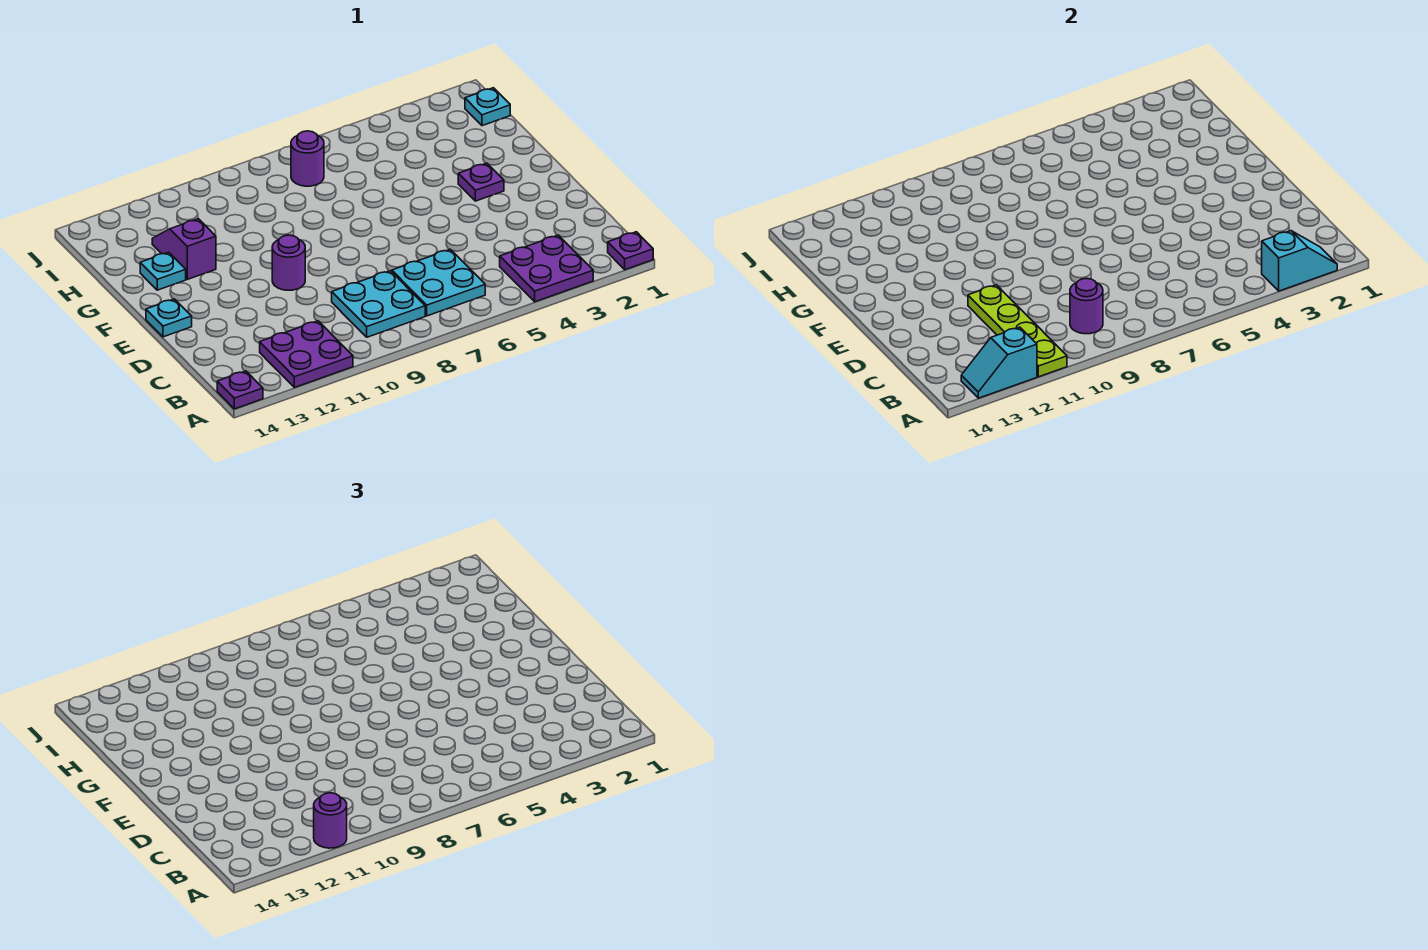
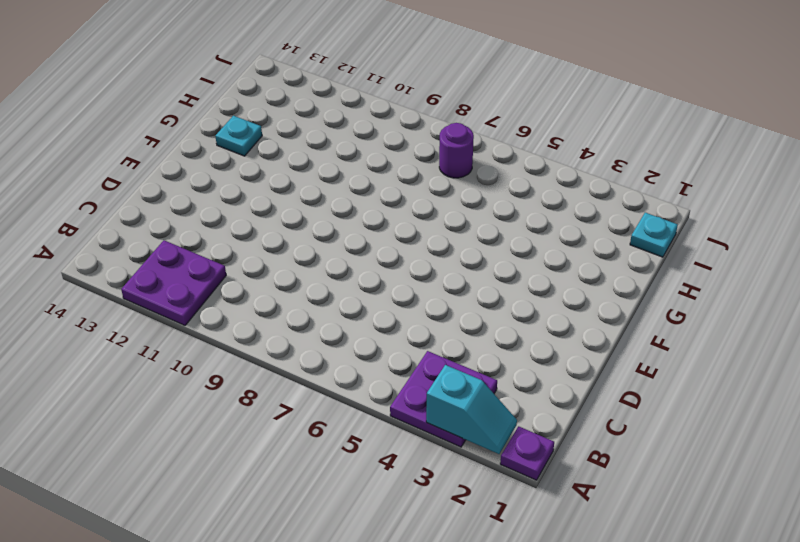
none -> purple 1x1 plate [217,371,263,409]
none -> cyan 2x2 plate [392,249,485,316]
none -> cyan 2x2 plate [332,271,425,337]

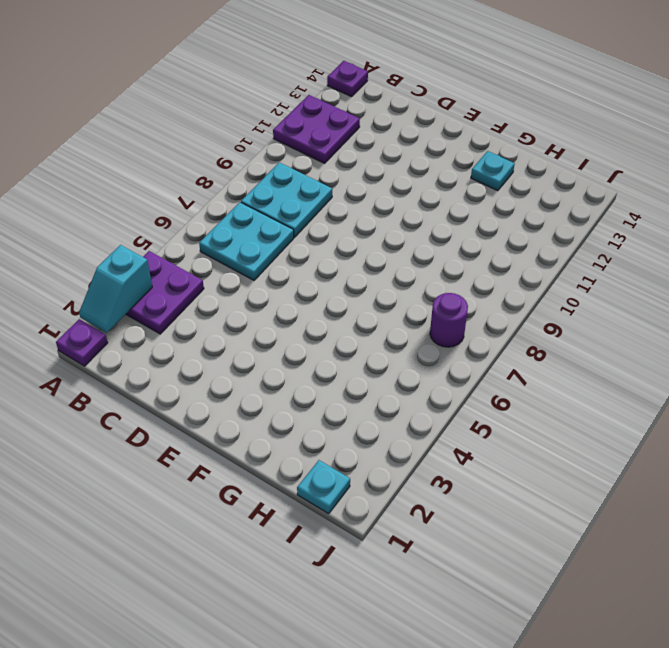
none -> purple 1x1 round brick [272,235,305,290]
none -> cyan 1x1 plate [146,299,192,337]
none -> purple 1x1 plate [458,163,504,201]

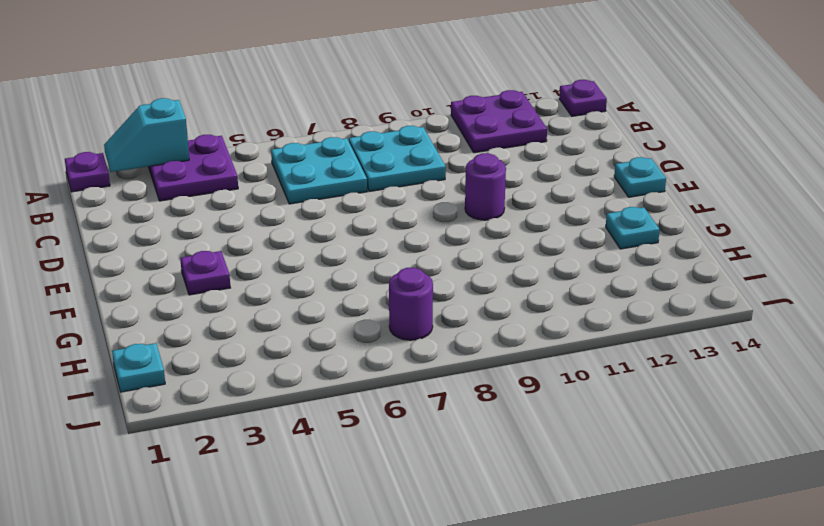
none -> purple 1x2 slope [152,219,216,279]
none -> lime 1x4 plate [968,285,1067,377]
none -> cyan 1x2 slope [961,327,1037,398]

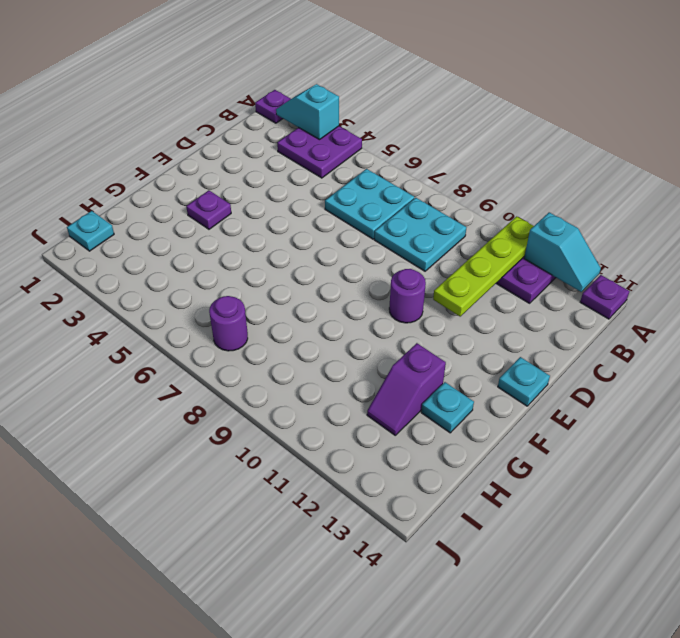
none -> purple 1x1 round brick [1070,278,1103,334]
none -> purple 1x1 round brick [314,793,347,848]

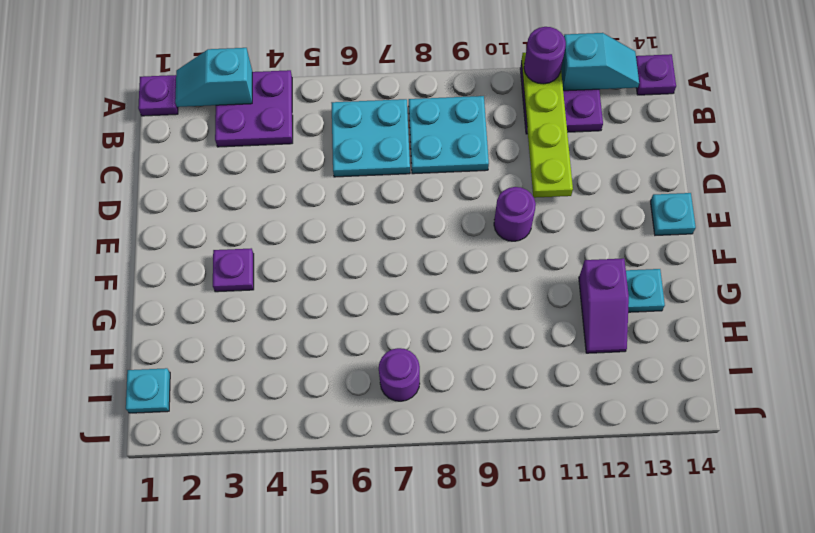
none -> purple 1x1 round brick [1070,278,1103,334]

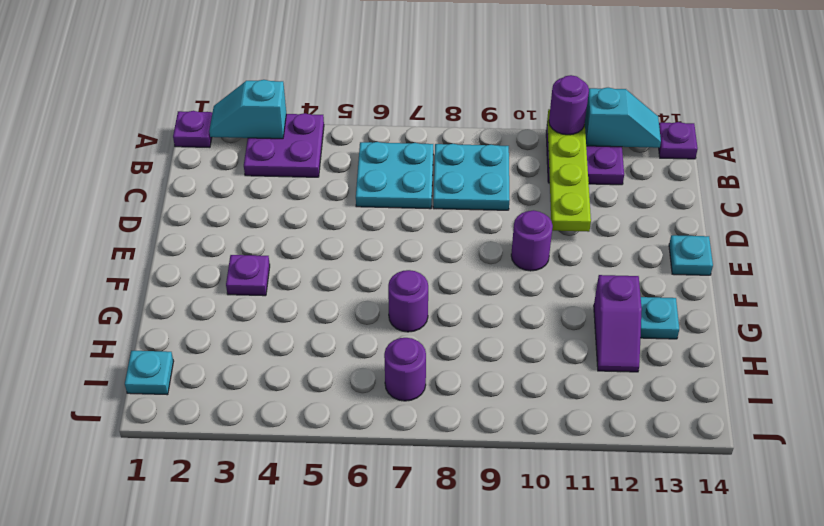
purple 1x1 round brick [388,270,428,332] -> purple 1x1 round brick moved to [1070,278,1103,334]

